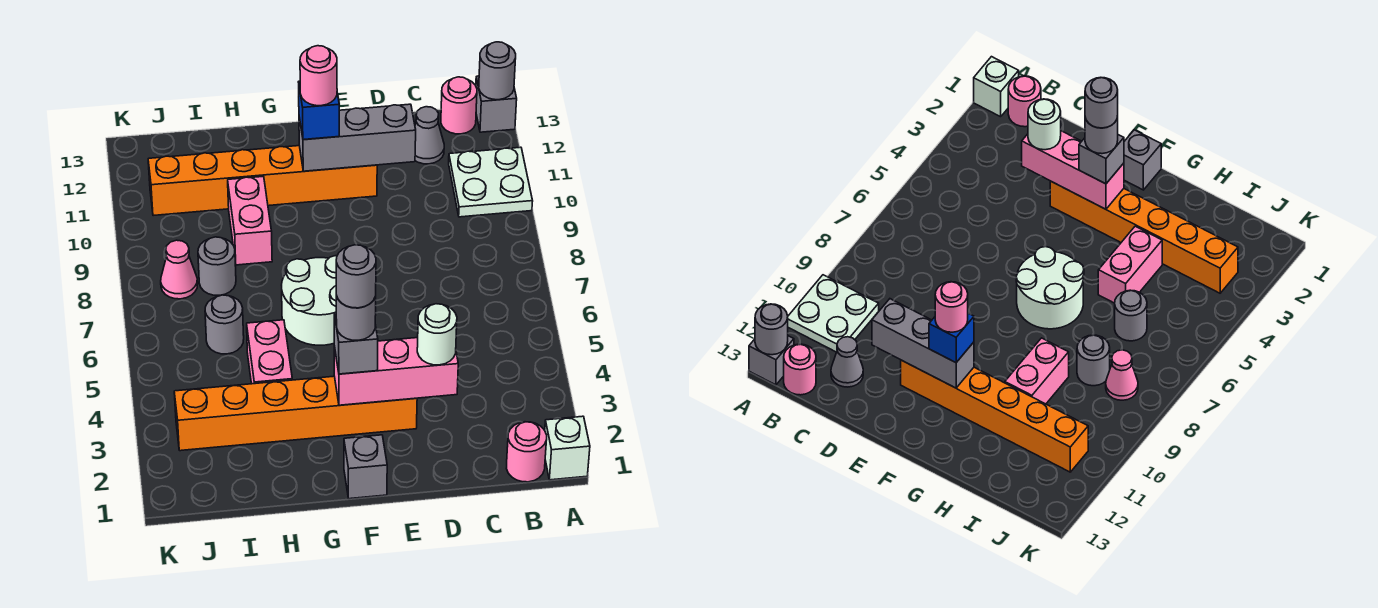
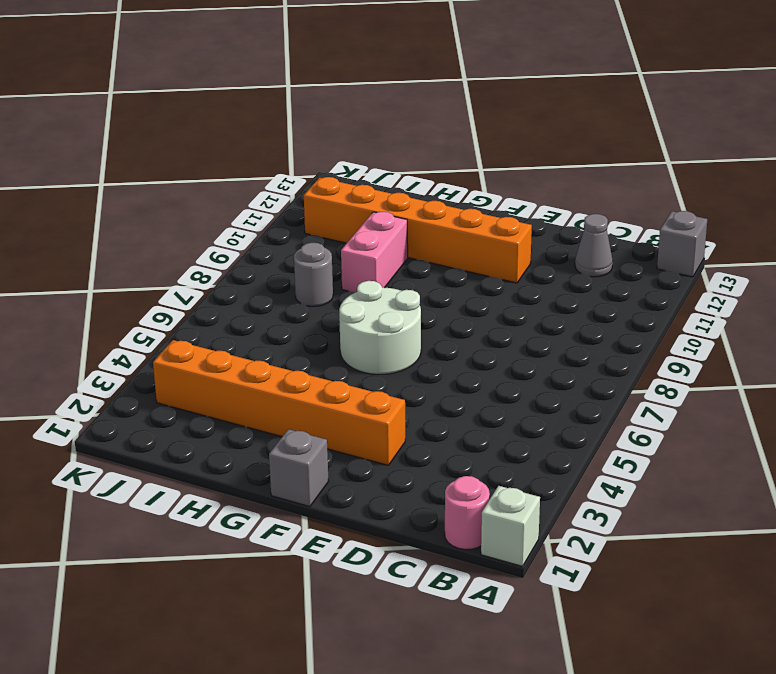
none -> white 2x2 plate [449,147,533,217]
none -> pink 1x1 round brick [441,77,477,134]
none -> pink 1x2 brick [247,320,292,384]

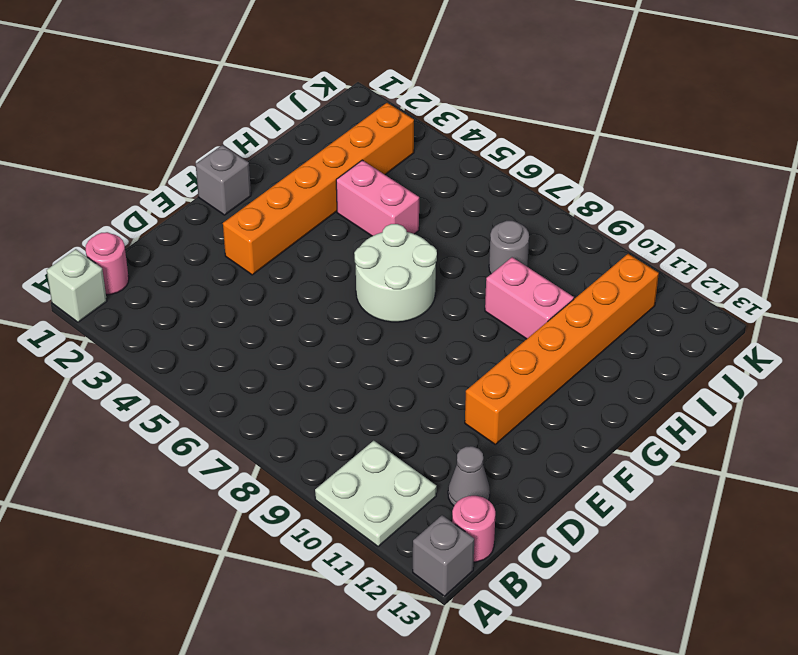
none -> grey 1x1 round brick [205,295,244,354]
none -> pink 1x1 cone [161,240,198,299]
none -> grey 1x1 round brick [479,42,516,100]

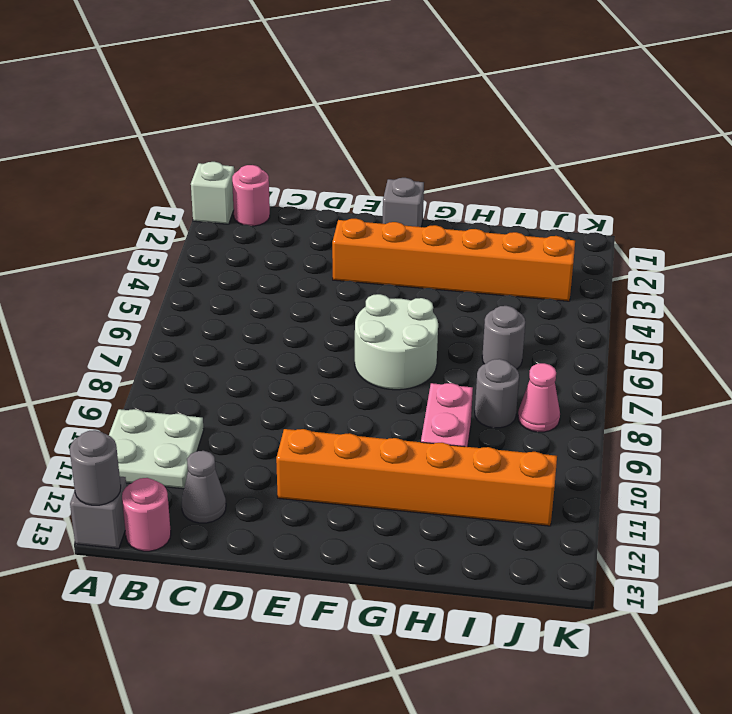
none -> pink 1x2 brick [247,320,292,384]
none -> pink 1x3 brick [334,338,458,405]
none -> grey 1x3 brick [299,104,416,171]

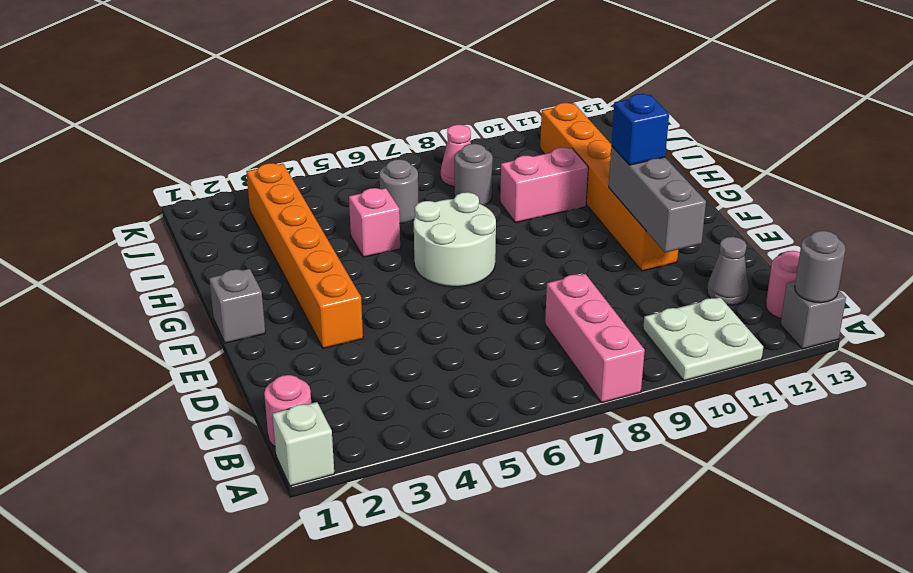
pink 1x3 brick [545,274,645,403] -> pink 1x3 brick moved to [334,338,458,405]
pink 1x1 brick [349,188,400,257] -> pink 1x2 brick [247,320,292,384]
none -> white 1x1 round brick [417,304,457,365]
none -> grey 1x1 brick [334,313,378,374]
none -> grey 1x1 round brick [336,296,376,340]

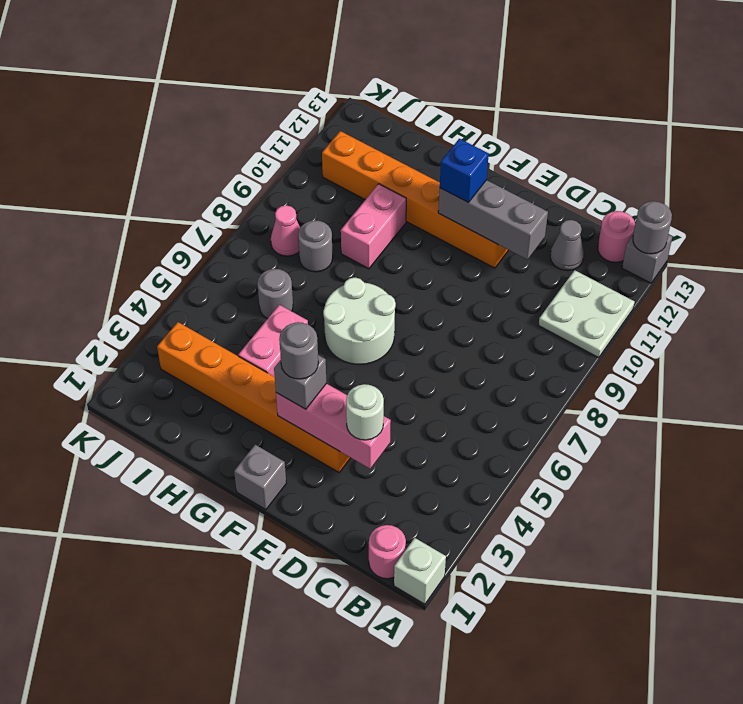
none -> pink 1x1 round brick [300,46,337,106]
none -> grey 1x1 round brick [336,245,376,308]

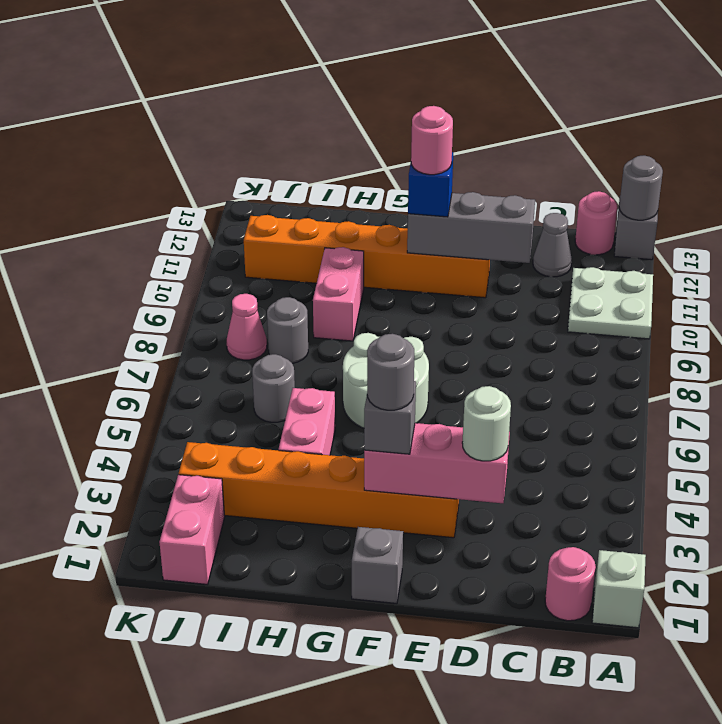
pink 1x2 brick [159,475,225,584] -> none
none -> grey 1x1 round brick [336,245,376,308]

